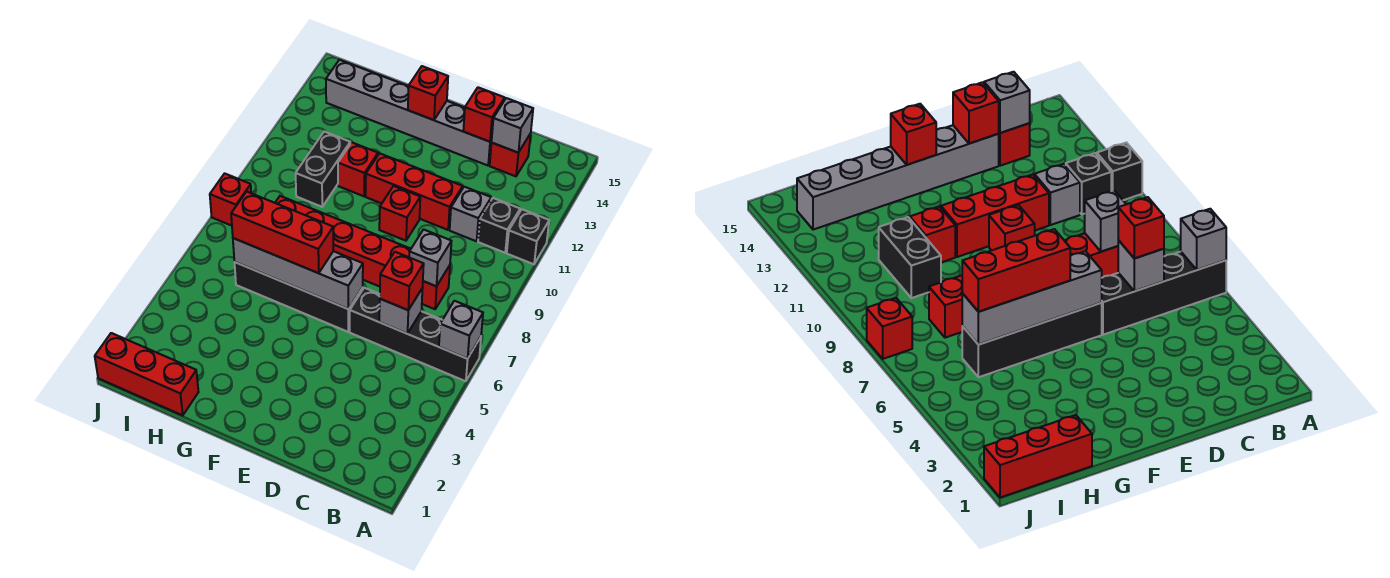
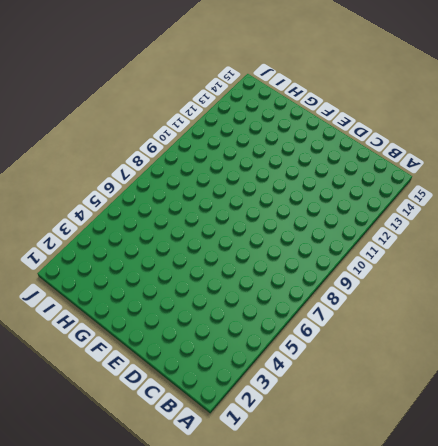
none -> black 1x4 brick [350,288,481,381]
none -> black 1x1 brick [507,209,549,264]
none -> black 1x1 brick [478,198,520,253]

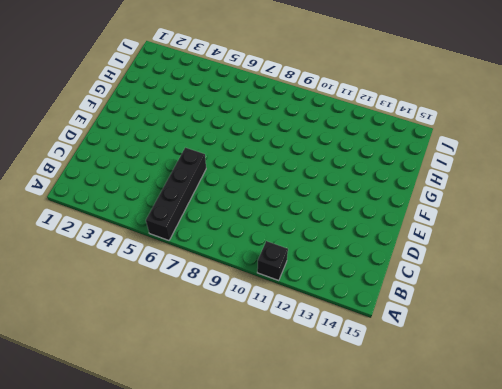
none -> black 1x1 brick [478,198,520,253]
none -> red 1x6 brick [275,196,450,309]
none -> grey 1x1 brick [450,187,491,241]

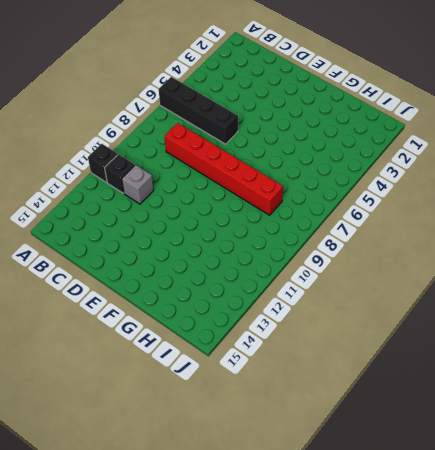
none -> red 1x1 brick [490,134,531,176]
none -> red 1x3 brick [366,153,463,230]
none -> grey 1x6 brick [326,60,492,165]

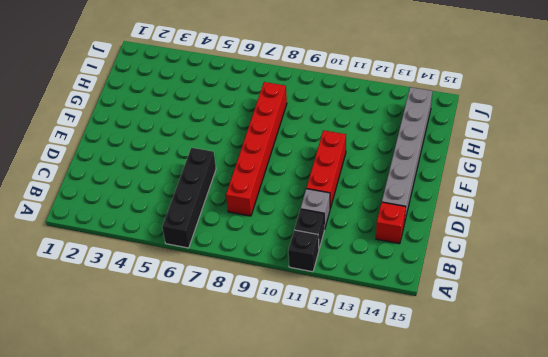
none -> black 1x4 brick [234,262,363,332]
none -> red 1x1 brick [379,186,420,241]
none -> red 1x1 brick [338,143,378,196]

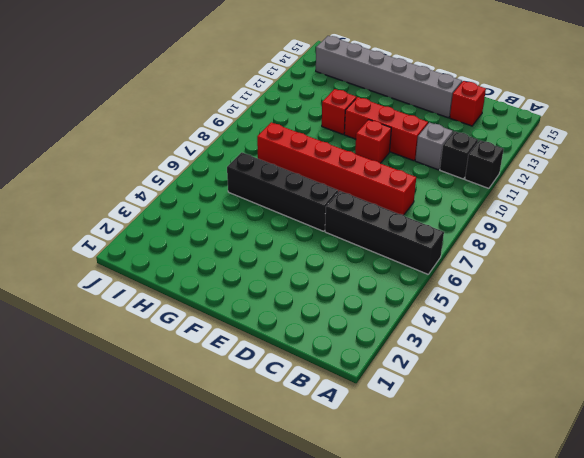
none -> red 1x3 brick [95,333,198,415]
none -> black 1x2 brick [296,132,350,207]
none -> red 1x1 brick [210,173,251,226]

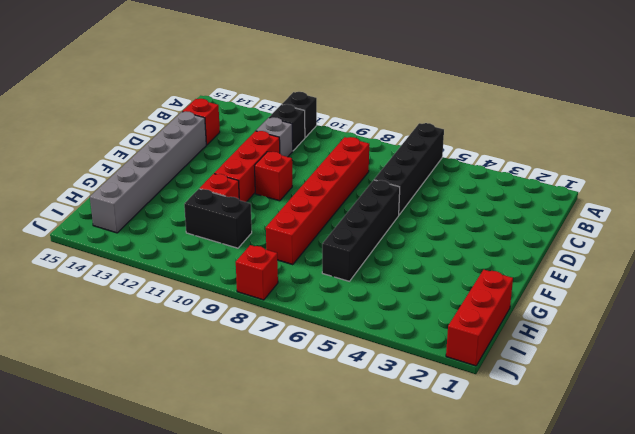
none -> grey 1x1 brick [439,301,483,359]
none -> grey 1x1 brick [379,288,423,334]
none -> grey 1x1 brick [409,230,451,286]

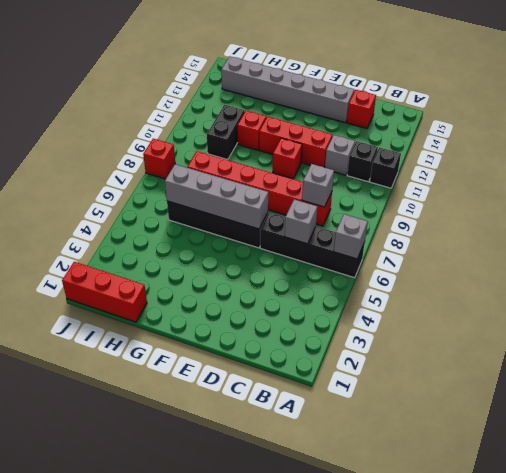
none -> grey 1x1 brick [492,98,533,152]
none -> red 1x1 brick [463,87,505,142]
none -> red 1x1 brick [408,66,448,120]

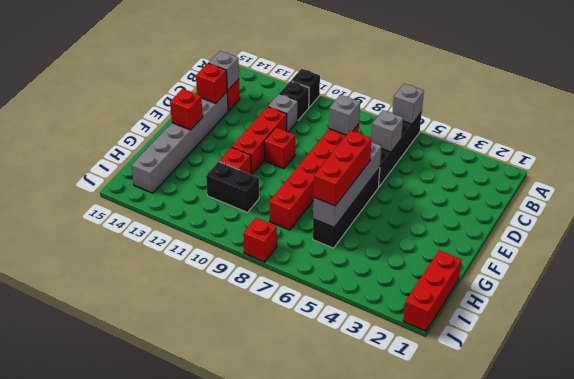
none -> red 1x1 brick [380,252,424,310]

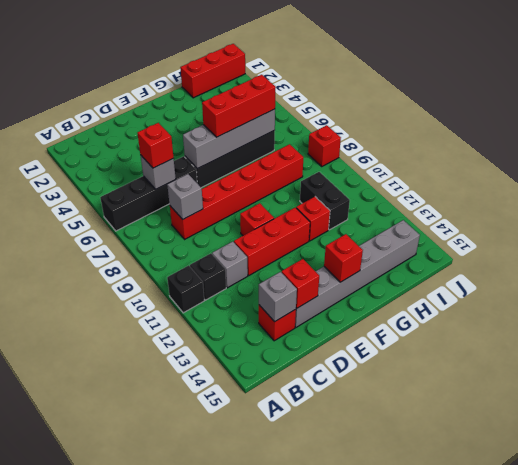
none -> grey 1x1 brick [439,301,483,359]

